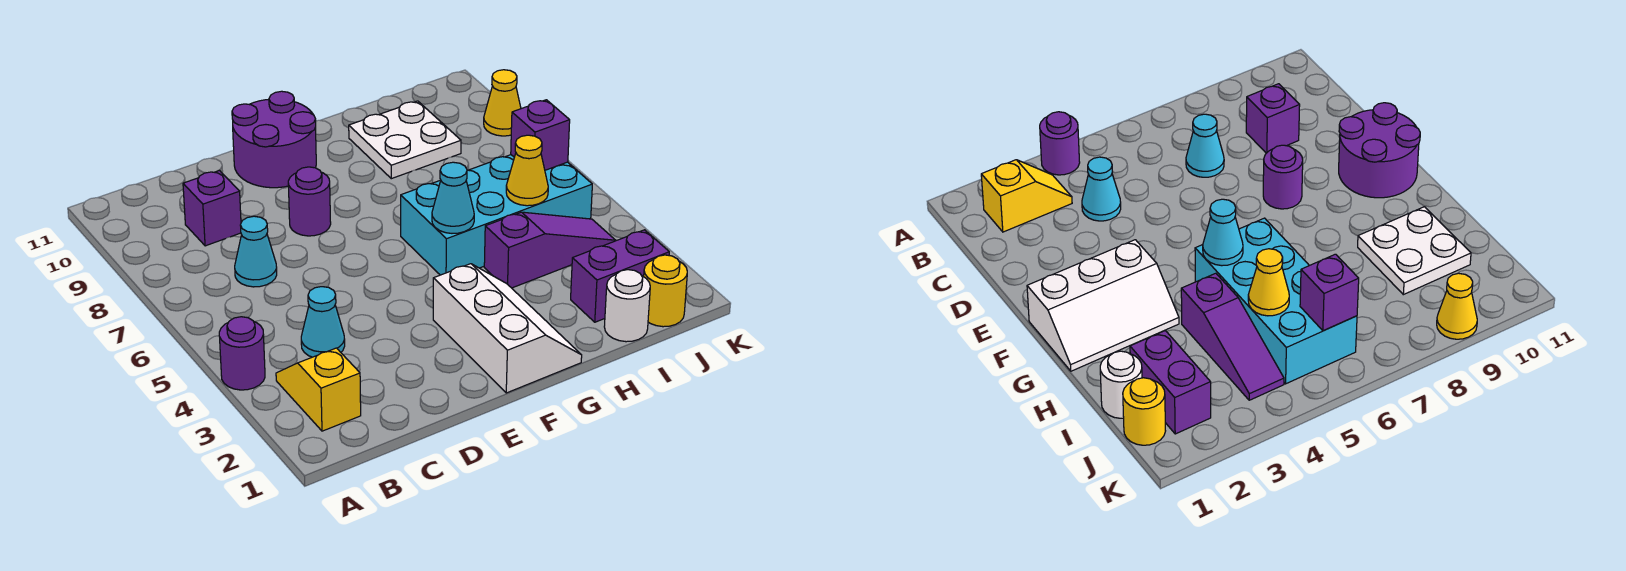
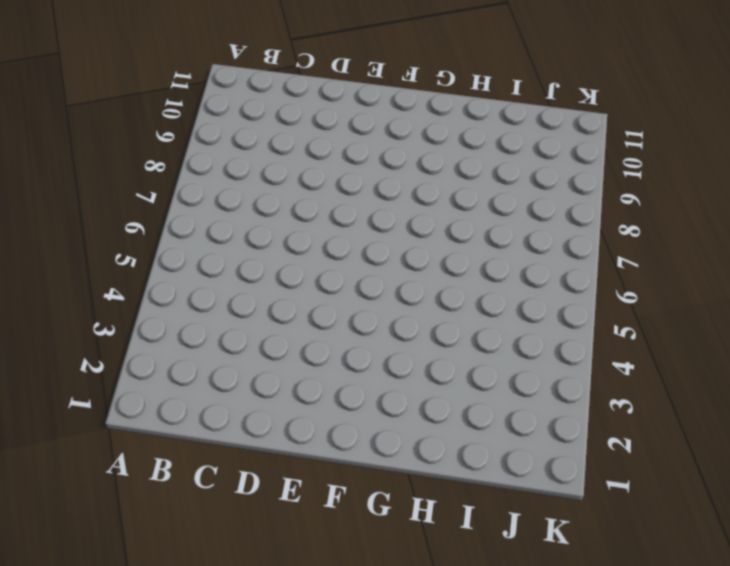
none -> purple 1x1 round brick [219,317,265,390]
none -> yellow 1x2 slope [276,348,361,431]
none -> cyan 1x1 cone [301,287,345,357]

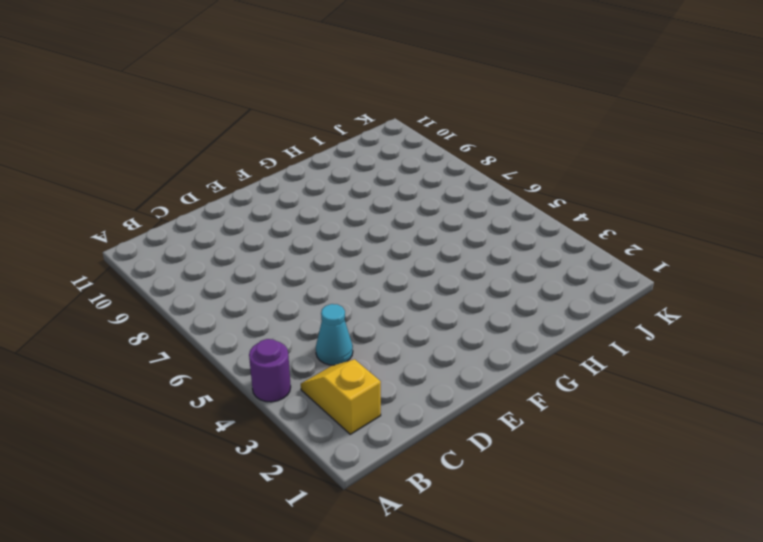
none -> cyan 1x1 cone [235,216,277,287]
none -> purple 1x1 brick [183,171,241,246]
none -> purple 1x1 round brick [288,167,331,236]

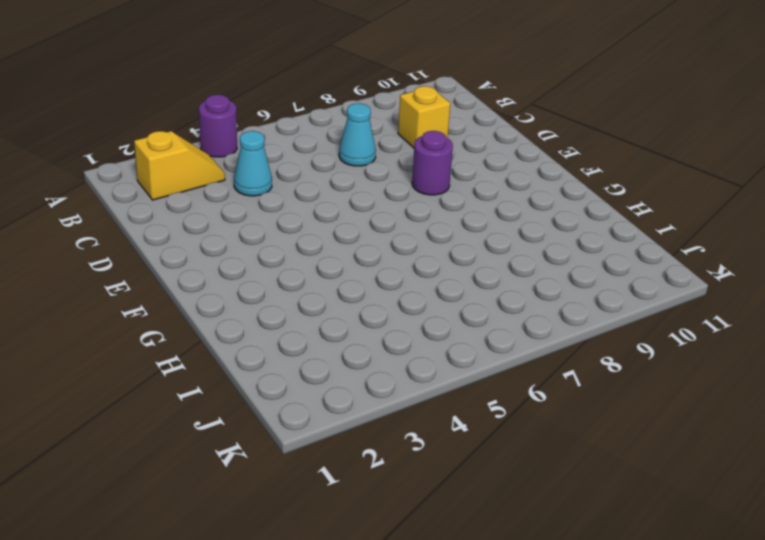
yellow 1x1 brick [398,86,450,148] -> purple 1x1 brick [183,171,241,246]
none -> purple 2x2 round brick [232,91,316,188]
none -> white 2x3 slope [433,264,582,393]
none -> cyan 2x4 brick [401,155,592,275]

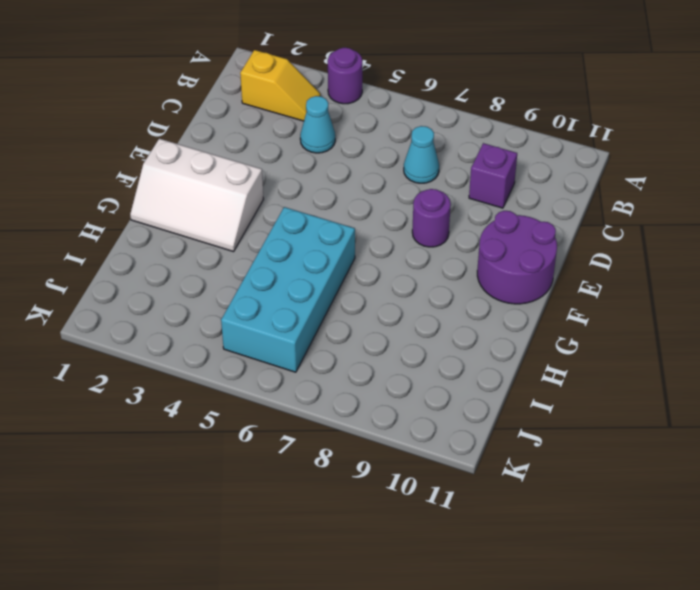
none -> purple 1x3 slope [484,212,616,288]
none -> white 2x2 plate [349,101,461,179]
none -> white 1x1 round brick [604,270,650,342]

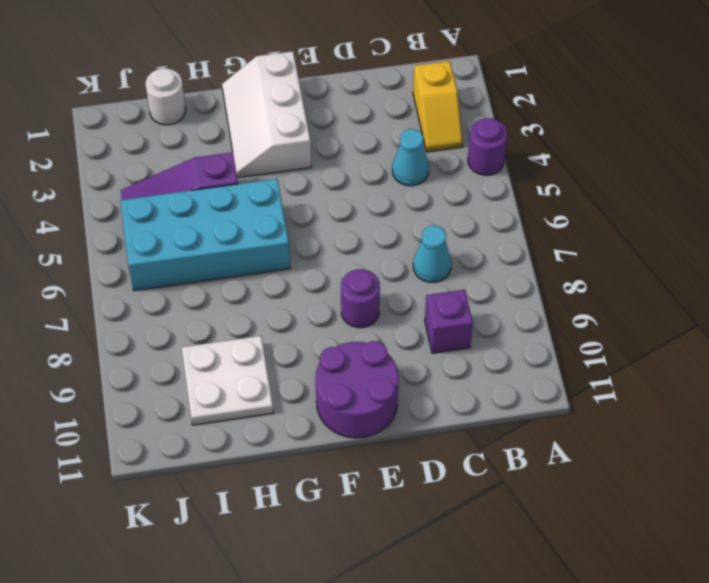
none -> purple 1x2 brick [571,230,669,322]
none -> yellow 1x1 round brick [644,255,687,327]
none -> yellow 1x1 cone [484,70,521,136]

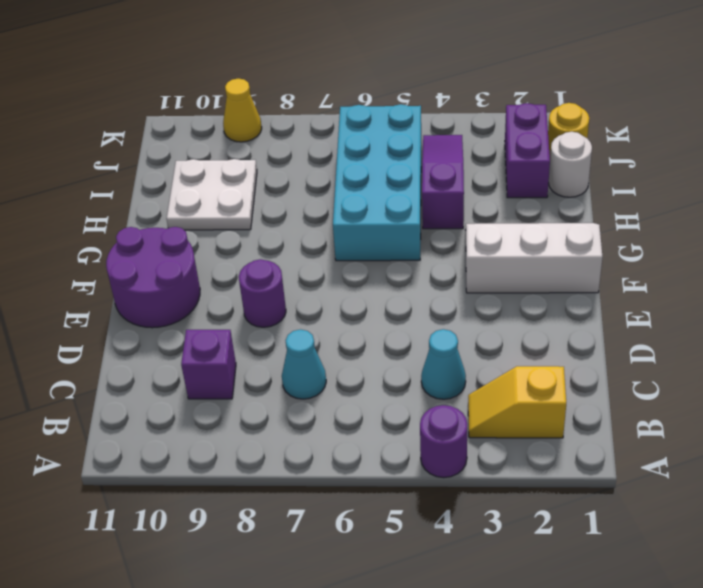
none -> cyan 1x1 cone [432,162,474,233]
none -> yellow 1x1 cone [506,135,548,206]
none -> purple 1x1 brick [511,100,570,170]

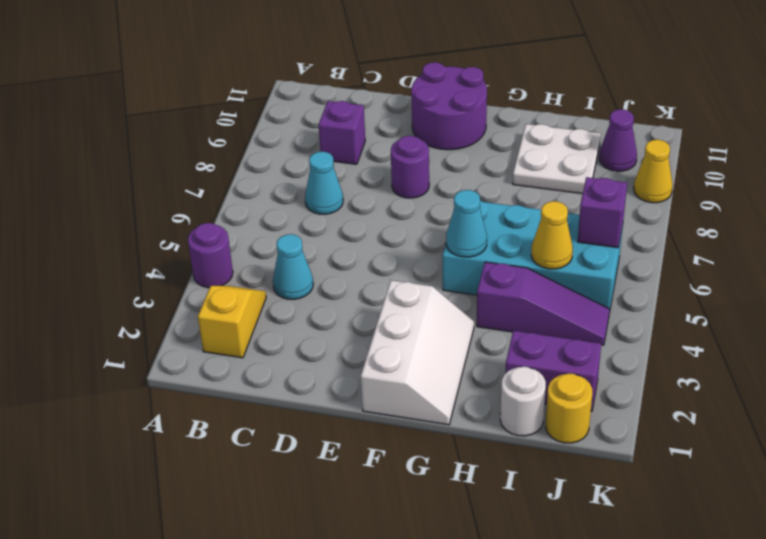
purple 1x1 cone [599,109,637,171] -> none

